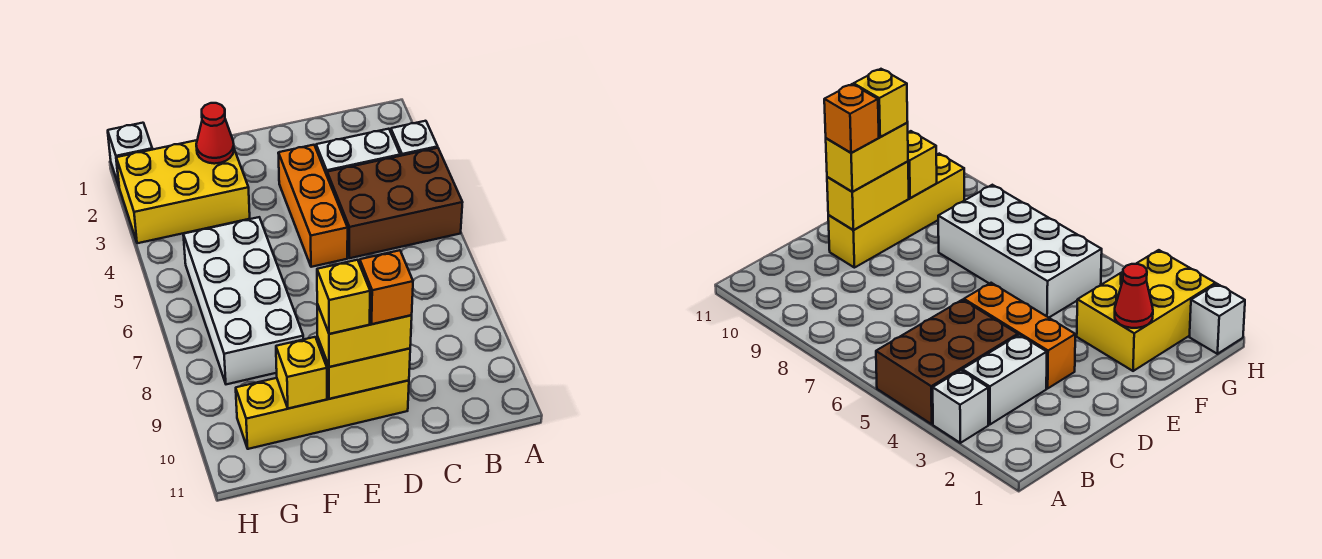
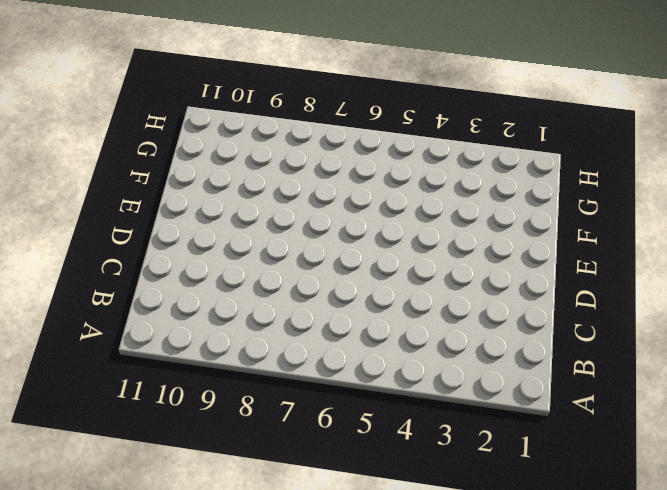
none -> white 1x1 brick [391,121,438,156]
none -> brown 2x3 brick [327,148,463,258]
none -> white 1x2 brick [316,129,400,175]

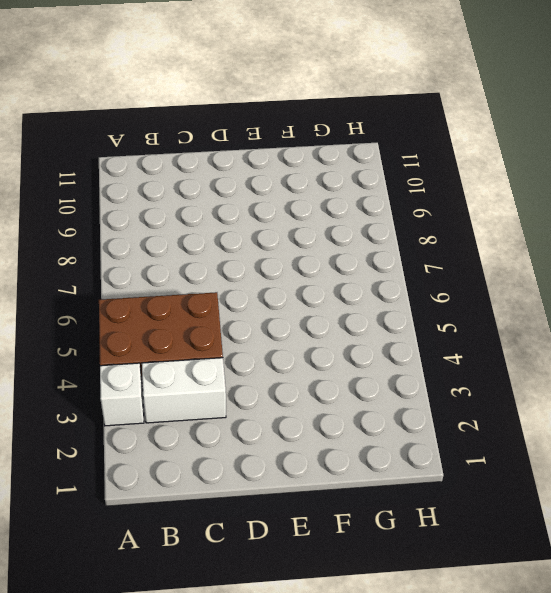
none -> orange 1x3 brick [278,145,348,267]
none -> yellow 1x4 brick [236,378,409,449]
none -> yellow 2x3 brick [116,140,250,243]

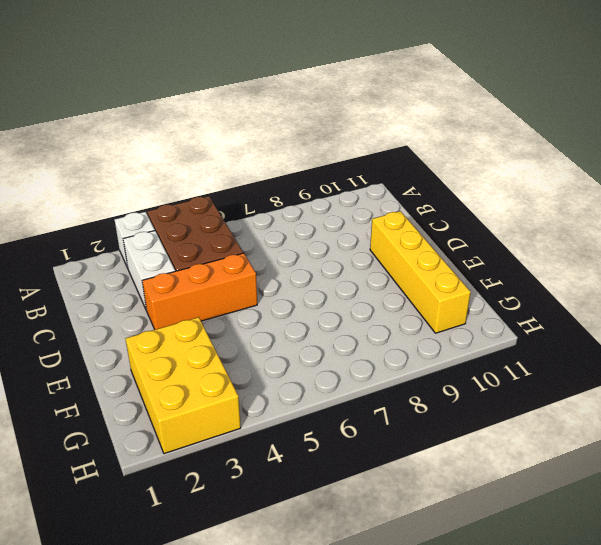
none -> white 2x4 brick [183,217,303,384]
none -> white 1x1 brick [108,123,152,186]
none -> yellow 1x2 brick [317,337,410,399]

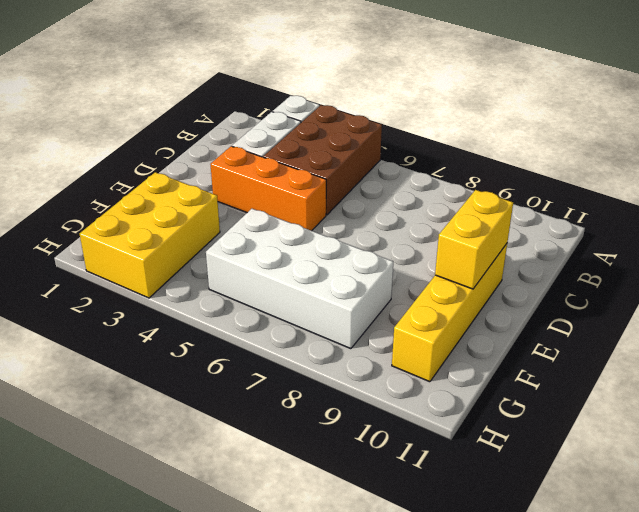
none -> white 1x1 brick [108,123,152,186]
none -> red 1x1 cone [196,103,234,164]
none -> yellow 1x1 brick [276,337,327,409]

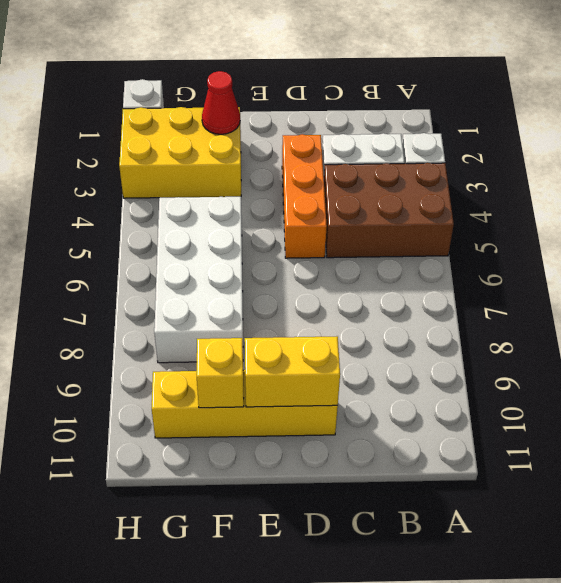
none -> yellow 1x2 brick [317,304,412,367]
none -> orange 1x1 brick [360,250,413,324]
none -> yellow 1x1 brick [317,260,370,334]

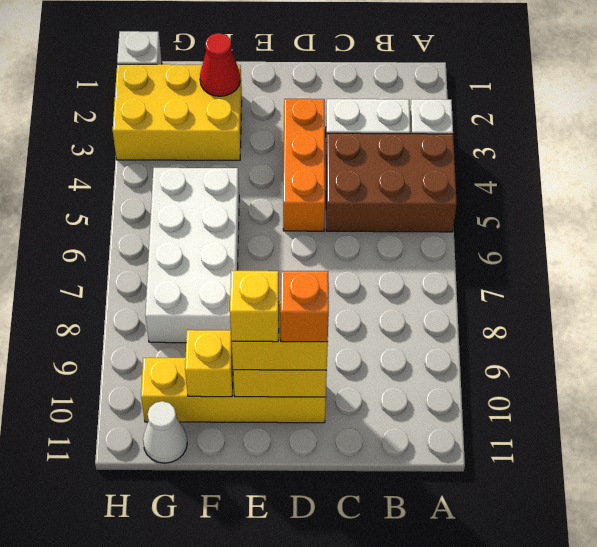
white 1x1 cone [143,401,187,463] -> none

